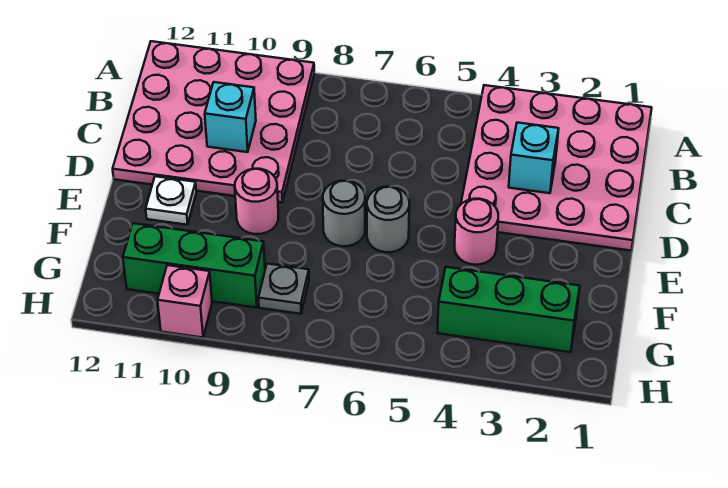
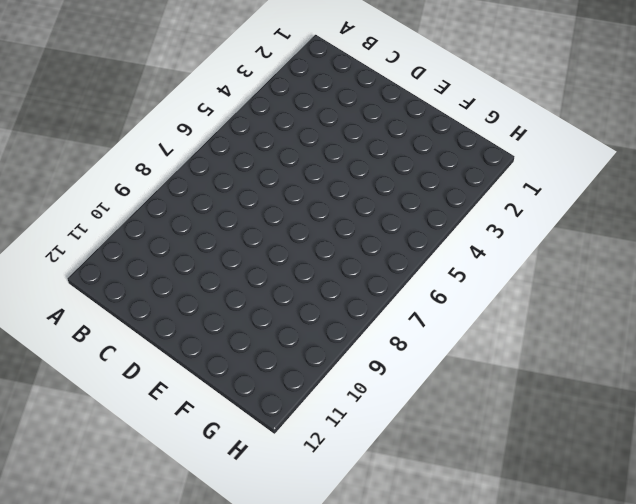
none -> pink 4x4 plate [461,85,652,251]
none -> pink 4x4 plate [113,41,314,202]
none -> pink 1x1 round brick [455,199,498,265]

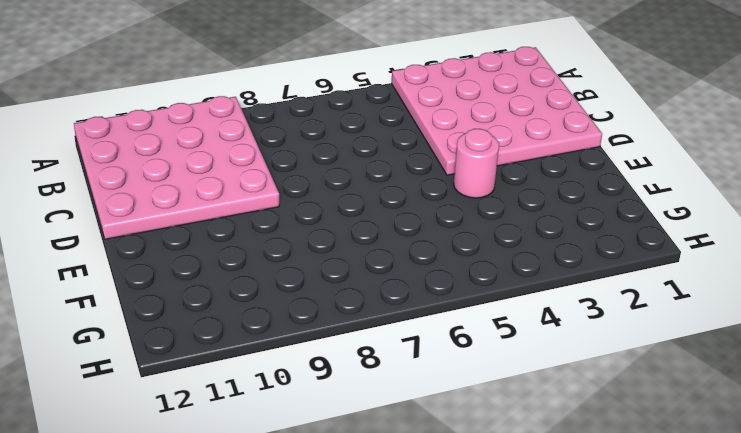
none -> grey 1x1 round brick [367,187,409,252]
none -> grey 1x1 round brick [323,181,365,246]
none -> pink 1x1 round brick [235,169,278,234]

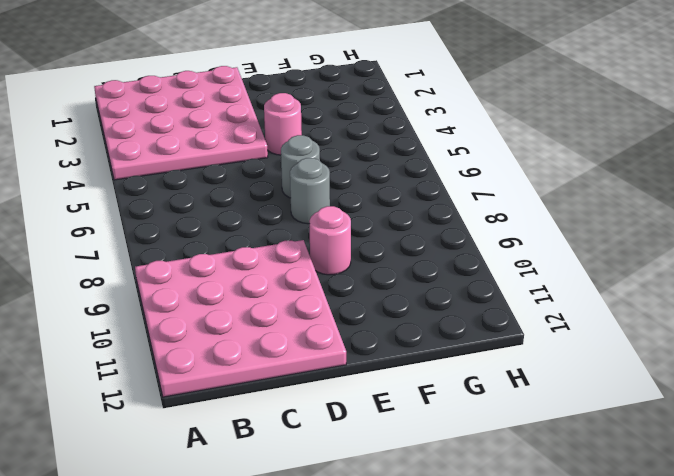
none -> white 1x1 plate [146,176,196,225]
none -> green 1x3 brick [438,267,580,352]
none -> grey 1x1 plate [258,264,309,314]

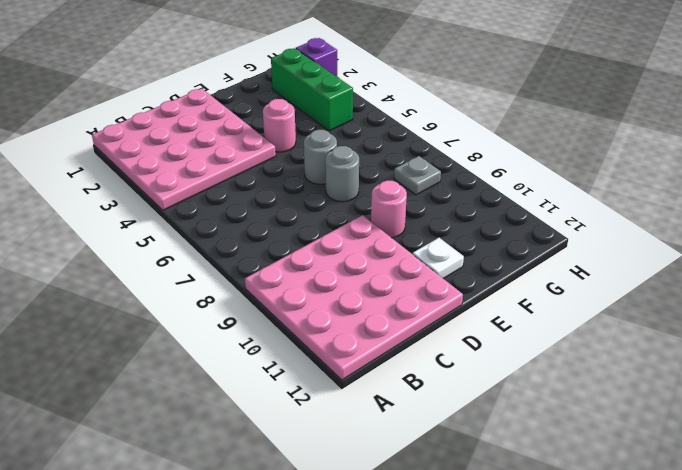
purple 1x1 brick [296,38,337,76] -> none
none -> green 1x3 brick [123,223,265,308]
none -> pink 1x1 brick [158,265,212,338]
none -> cyan 1x1 brick [509,123,559,193]

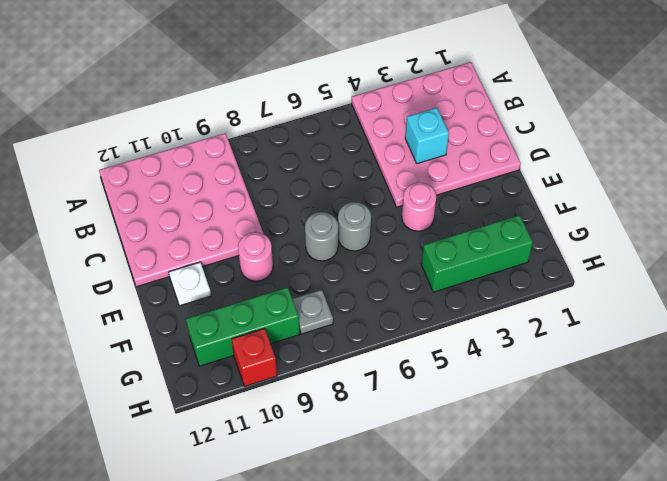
red 1x1 brick [232,329,277,386] -> pink 1x1 brick [158,265,212,338]
none -> cyan 1x1 brick [205,82,256,152]

